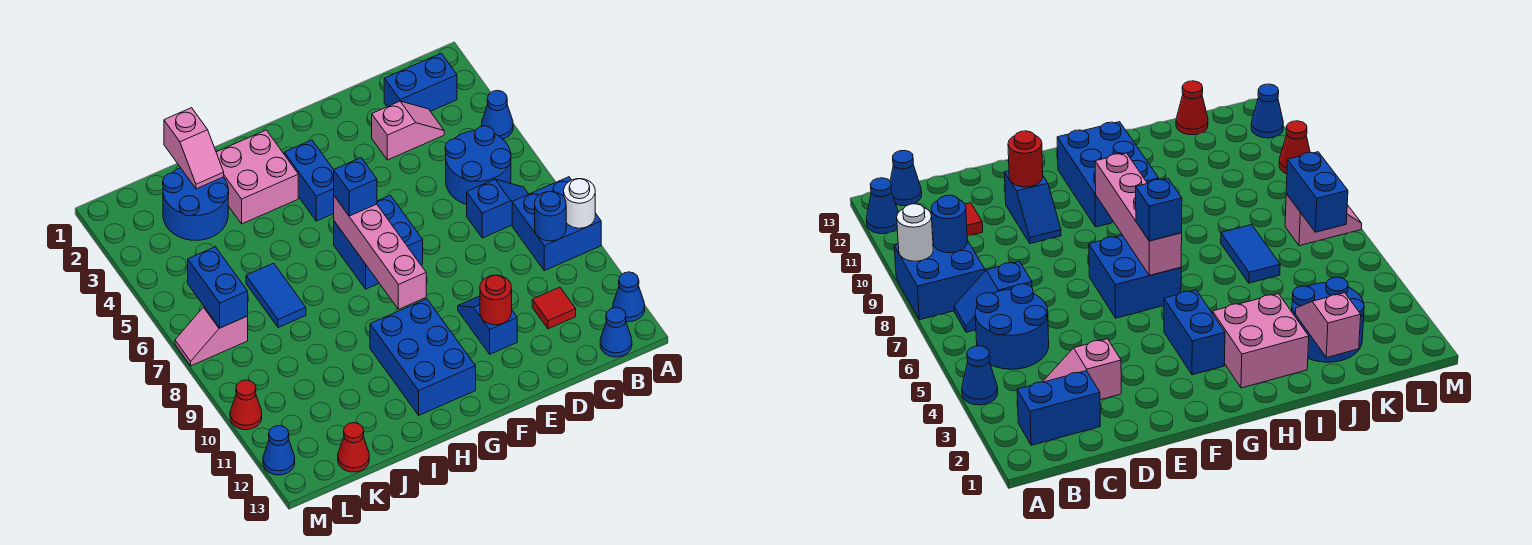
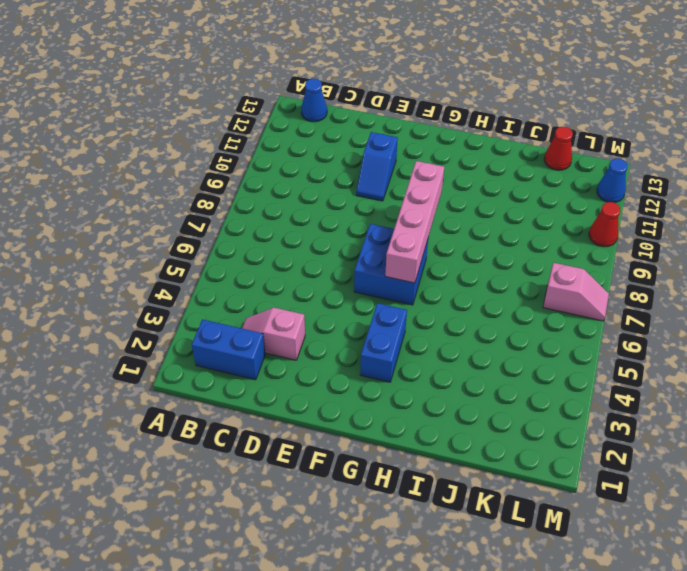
none -> blue 1x1 cone [482,90,513,139]
none -> blue 2x2 brick [512,177,601,271]
none -> blue 1x1 cone [613,272,645,322]

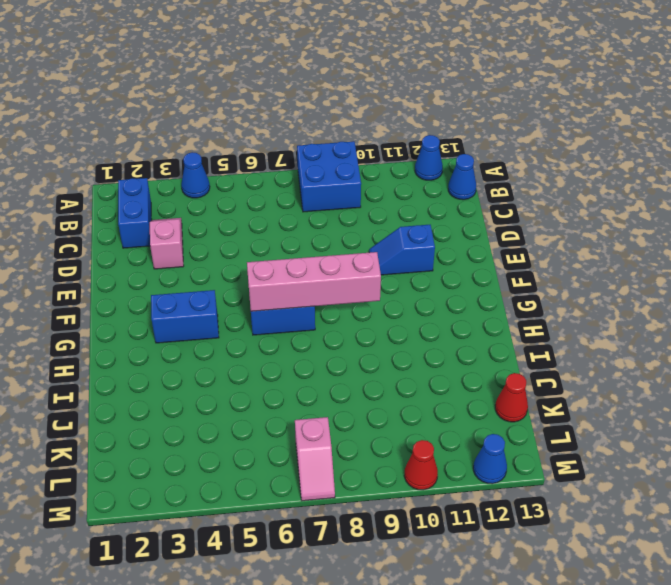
none -> blue 2x2 round brick [445,126,511,205]
none -> blue 1x2 slope [467,179,528,238]
none -> red 1x1 tile [532,287,576,329]

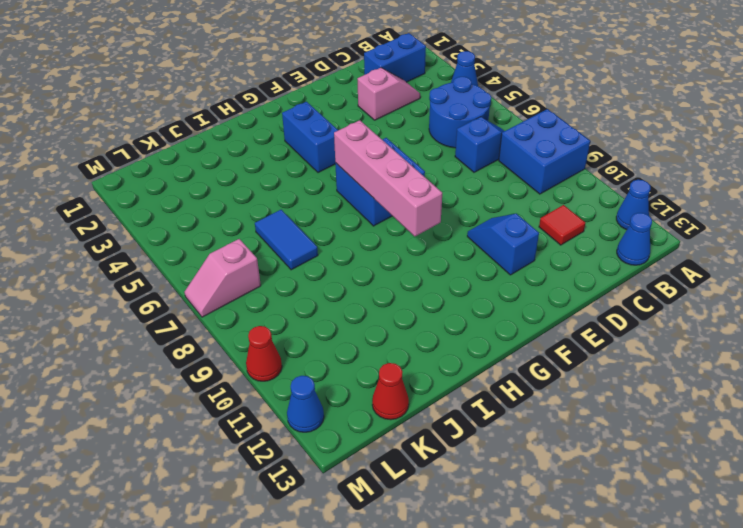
none -> blue 2x3 brick [370,299,476,415]
none -> pink 2x2 brick [216,130,298,224]
none -> blue 2x2 round brick [163,168,229,240]

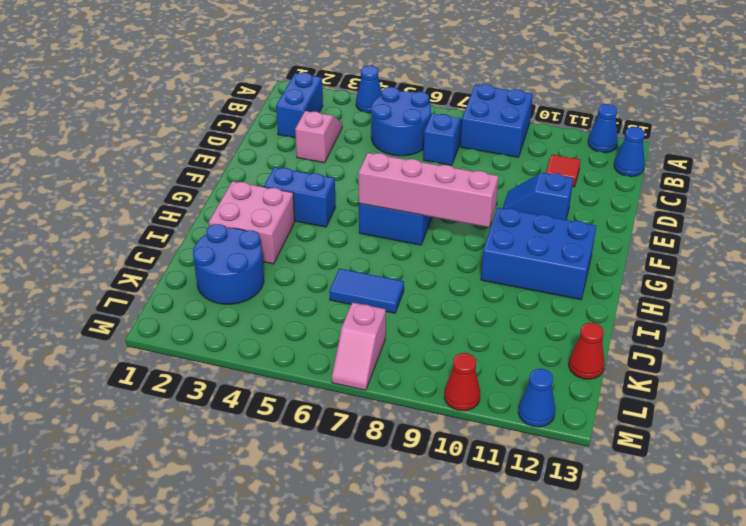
none -> white 1x1 round brick [564,179,595,228]
none -> blue 1x1 round brick [535,191,566,241]
none -> red 1x1 round brick [480,275,512,325]

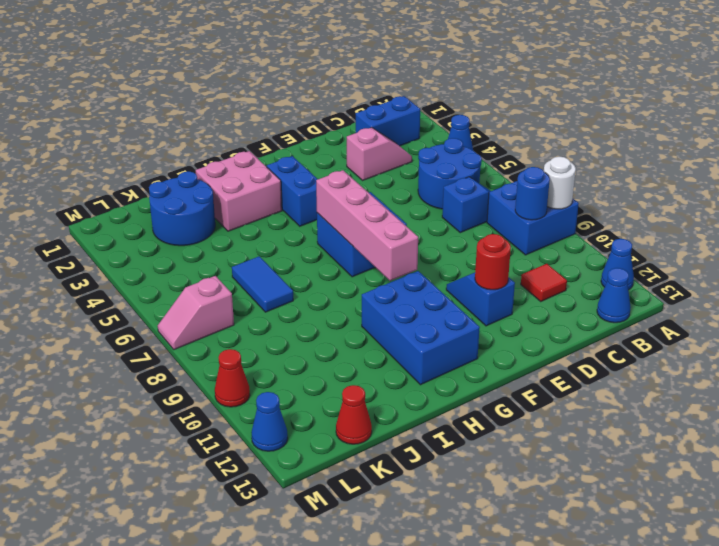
none -> pink 1x2 slope [164,108,224,189]
none -> blue 1x2 brick [188,247,248,328]
none -> blue 1x1 brick [334,158,377,216]

